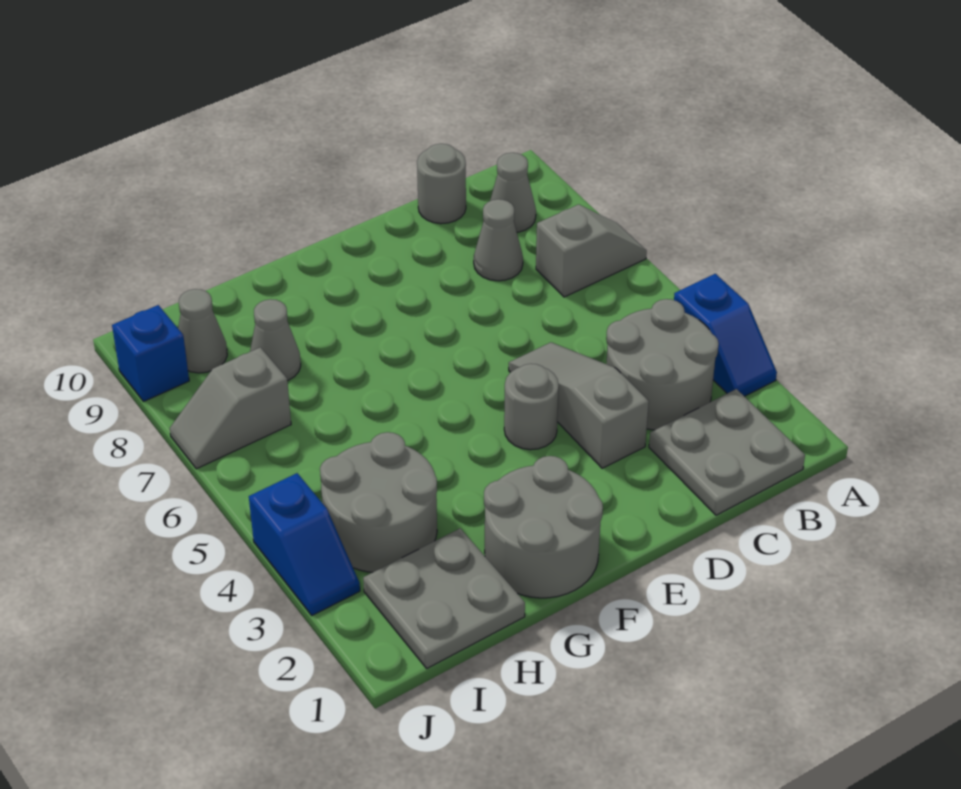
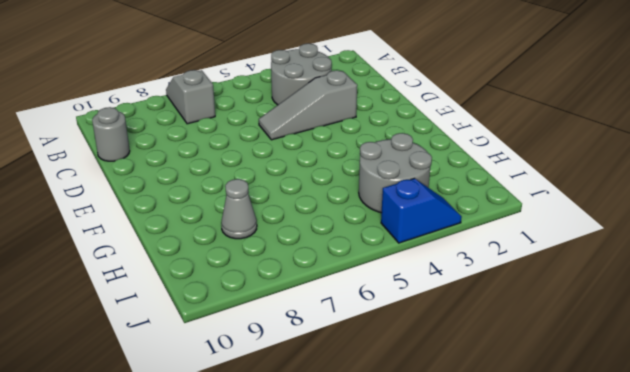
none -> blue 1x2 slope [674,274,777,396]
none -> grey 2x2 plate [649,389,805,515]
none -> grey 1x1 cone [490,153,536,232]

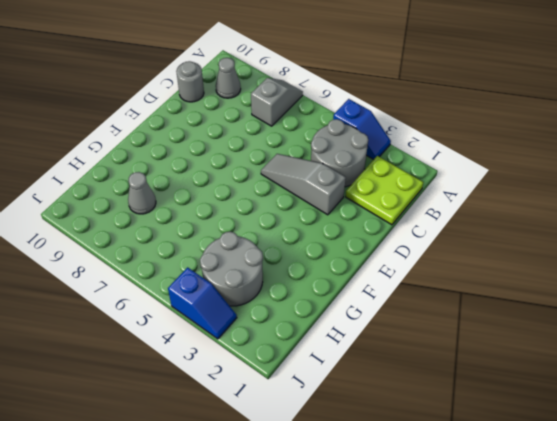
lime 2x2 plate [346,156,423,225] -> grey 2x2 plate [649,389,805,515]
none -> grey 1x1 cone [474,199,523,281]
none -> grey 1x1 round brick [504,364,559,450]
none -> grey 2x2 round brick [484,456,603,598]

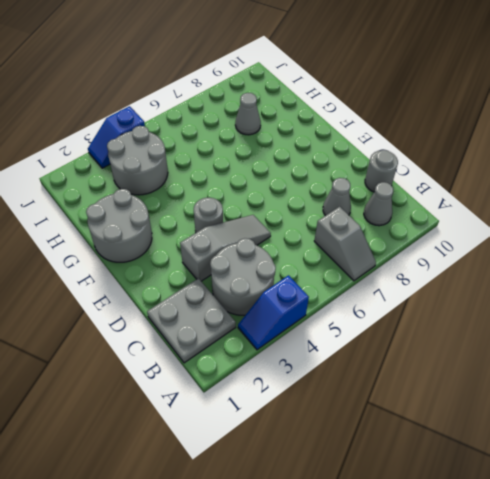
none -> grey 2x2 plate [363,528,525,668]
none -> grey 1x2 slope [170,347,291,469]
none -> grey 1x1 cone [178,289,227,373]

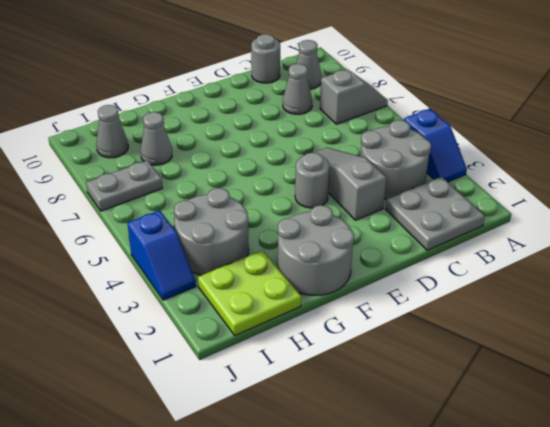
lime 2x2 plate [198,250,301,336] -> grey 2x2 plate [363,528,525,668]
grey 1x2 plate [86,160,163,211] -> grey 1x2 slope [170,347,291,469]
none -> blue 1x1 brick [112,305,189,402]

